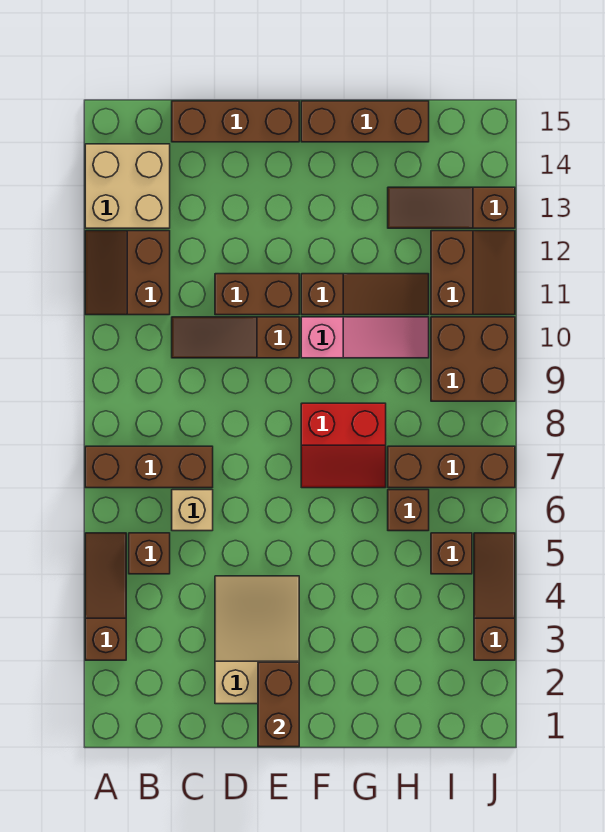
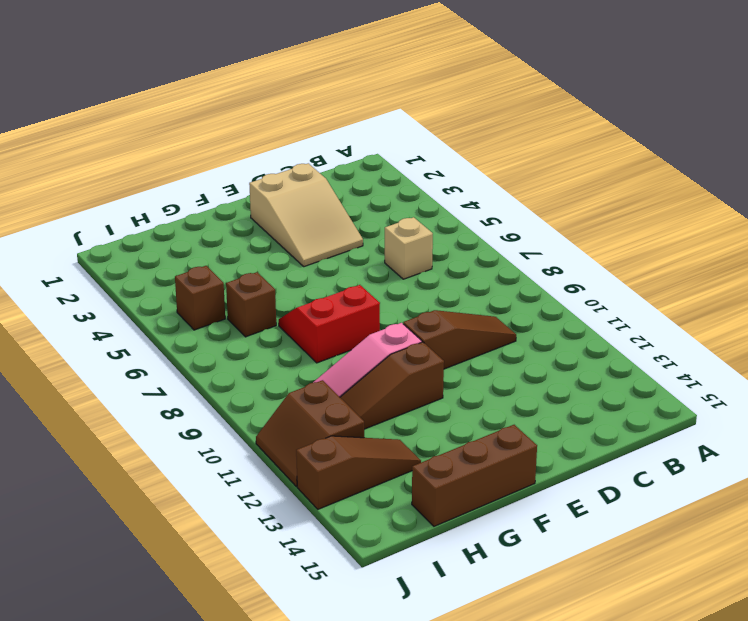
none -> brown 1x3 slope [85,533,126,660]
none -> brown 1x3 brick [85,446,213,488]
none -> brown 2x2 slope [85,231,170,315]

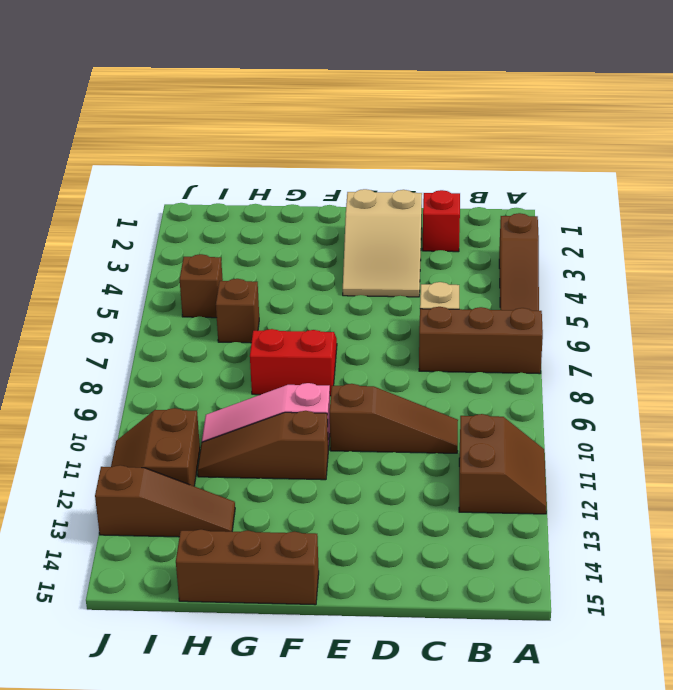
red 1x1 brick [423,190,460,252] -> none
none -> tan 2x2 brick [85,144,170,228]
none -> brown 1x1 brick [129,533,170,574]
none -> brown 1x3 brick [172,101,299,142]

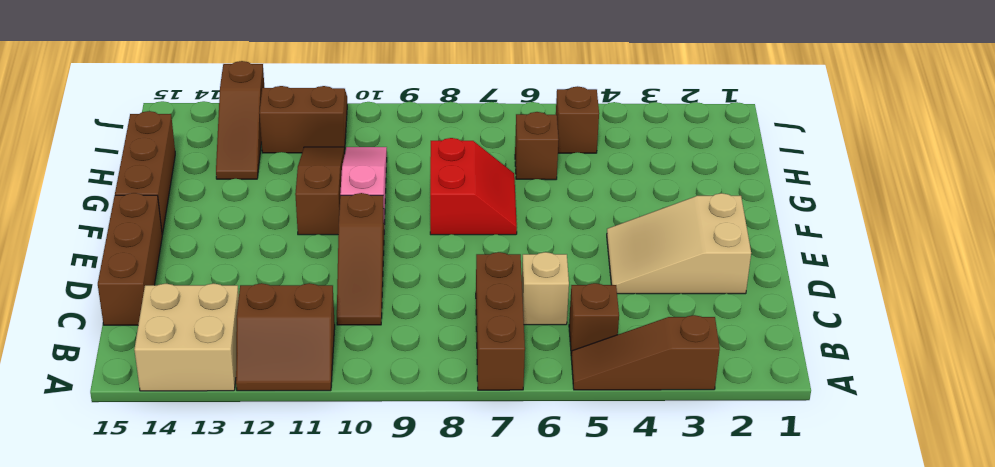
none -> brown 1x2 brick [215,274,299,315]
none -> brown 1x3 brick [388,446,515,488]
none -> brown 2x2 brick [431,317,515,401]

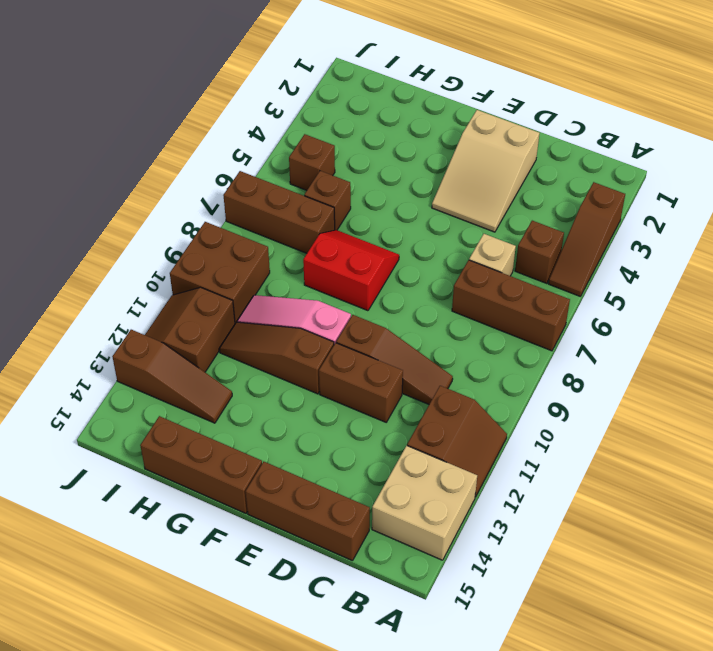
none -> brown 1x3 slope [474,533,515,660]
none -> brown 1x2 brick [258,662,299,747]

